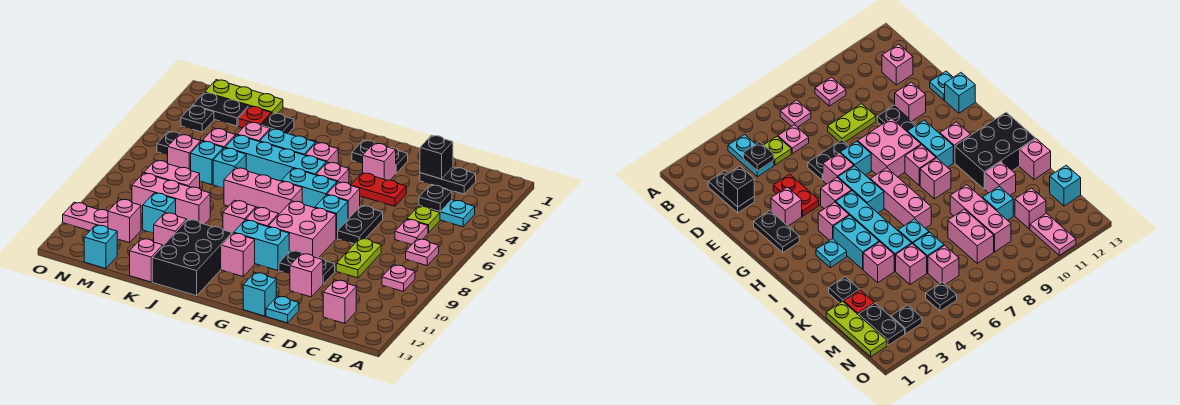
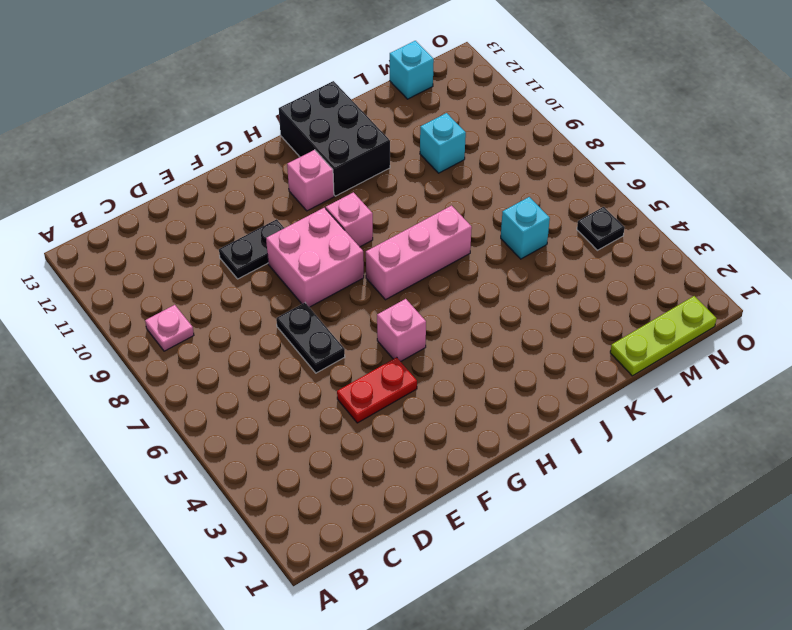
none -> cyan 1x2 plate [420,200,475,227]
none -> pink 1x1 plate [406,239,439,266]
none -> black 1x2 plate [420,167,476,194]
none -> lime 1x1 plate [407,206,440,233]

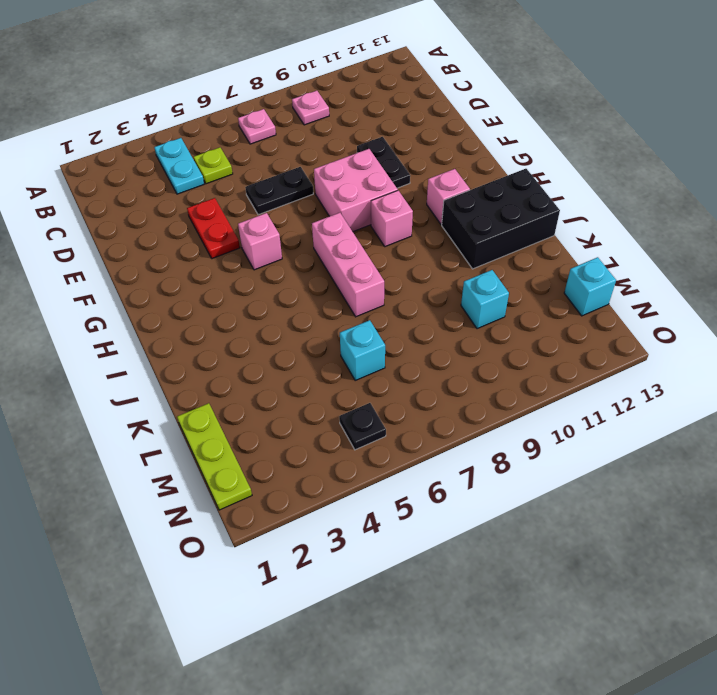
none -> black 1x2 plate [420,167,476,194]
none -> pink 1x1 plate [395,219,428,245]
none -> pink 1x1 brick [323,280,356,324]
none -> lime 1x2 plate [336,238,381,278]

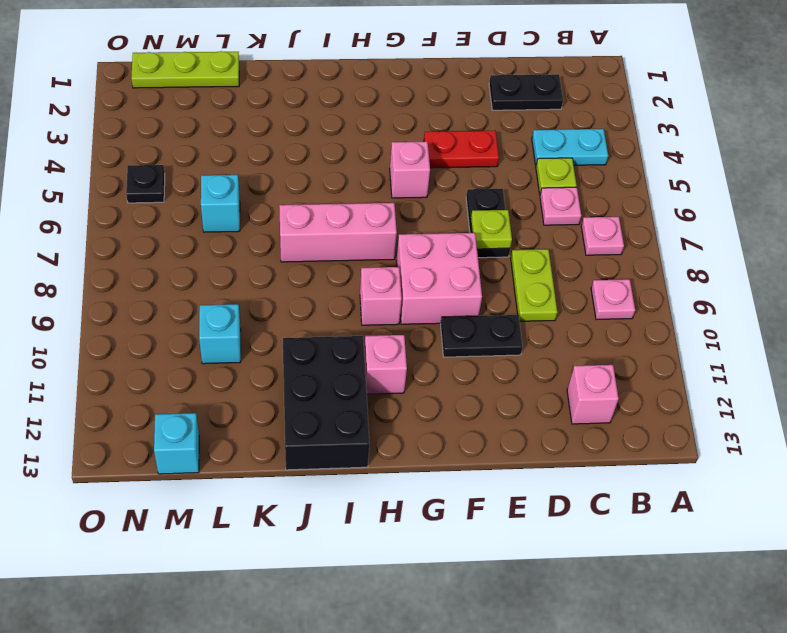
lime 1x1 plate [471,210,512,249] -> none
none -> pink 1x1 brick [290,253,323,297]
none -> cyan 1x1 plate [266,296,299,323]
none -> black 1x2 plate [352,140,408,173]
none -> pink 1x1 brick [363,143,396,180]

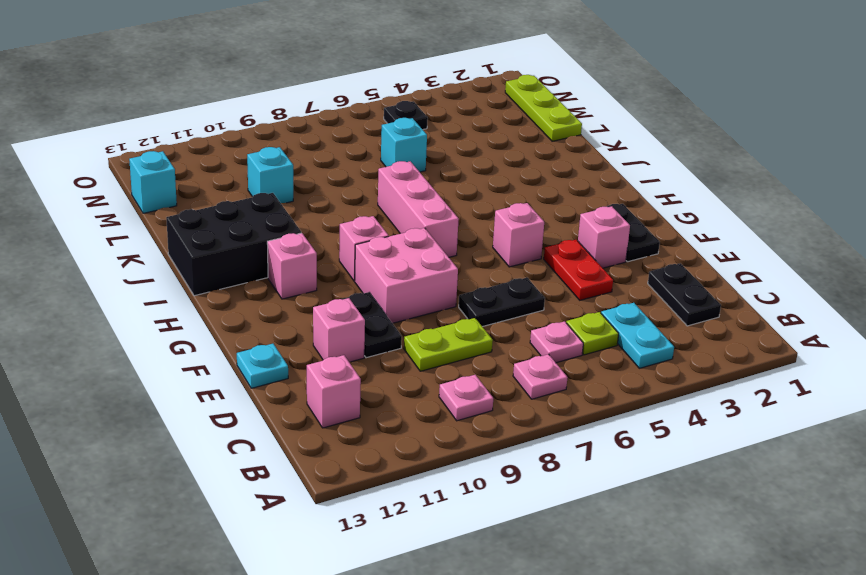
none -> pink 1x1 brick [327,182,360,219]
none -> cyan 1x1 brick [315,195,348,238]
none -> cyan 1x1 brick [243,273,276,316]
none -> cyan 1x2 brick [282,168,337,208]

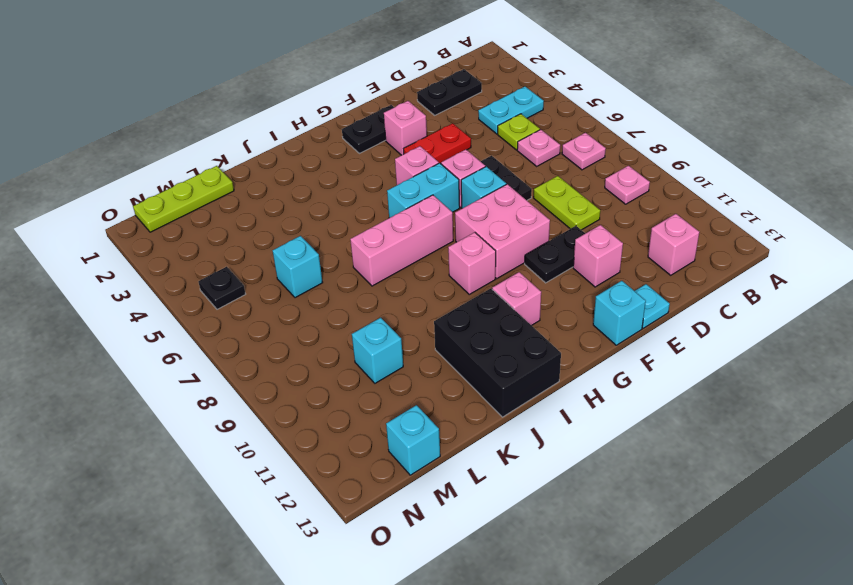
none -> cyan 1x2 brick [234,220,289,270]
none -> pink 1x1 brick [306,142,338,164]
none -> cyan 1x4 brick [225,135,326,181]
none -> cyan 1x1 plate [816,239,847,267]

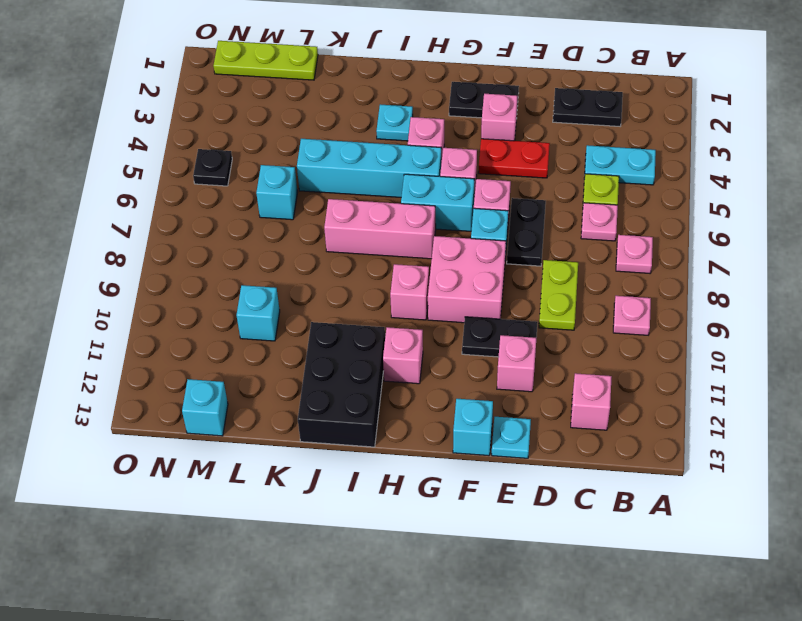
none -> cyan 1x2 brick [234,220,289,270]
none -> cyan 1x2 brick [260,129,316,155]
none -> pink 1x1 brick [223,200,256,234]
none -> black 1x1 plate [261,113,294,134]

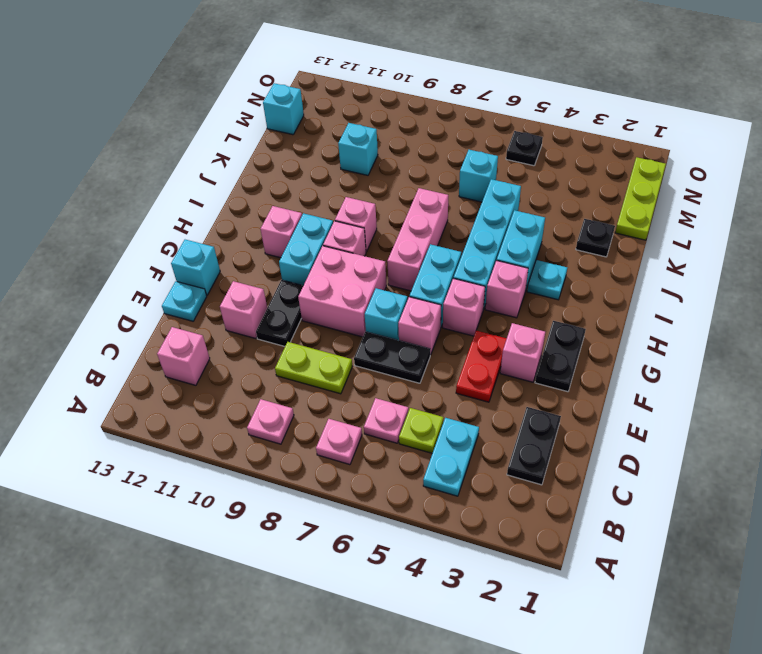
none -> black 2x3 brick [152,220,232,296]
none -> pink 1x1 brick [237,122,270,142]
none -> cyan 1x1 brick [213,148,246,188]
none -> pink 1x3 brick [132,173,210,224]

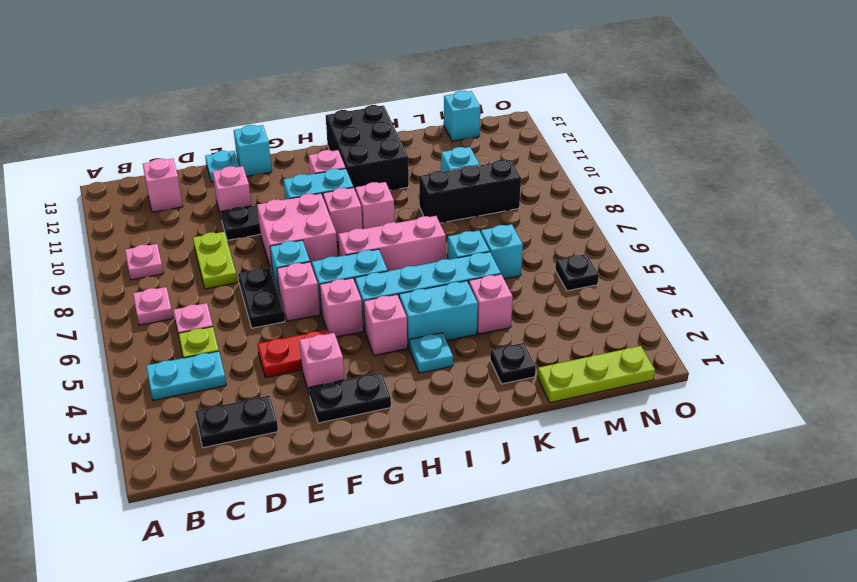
black 1x3 brick [419,160,521,223] -> pink 1x3 brick [132,173,210,224]
none -> pink 1x1 brick [154,213,187,246]
none -> pink 1x1 brick [130,239,163,282]
none -> red 1x1 plate [238,106,271,128]
none -> pink 1x1 brick [202,128,235,149]

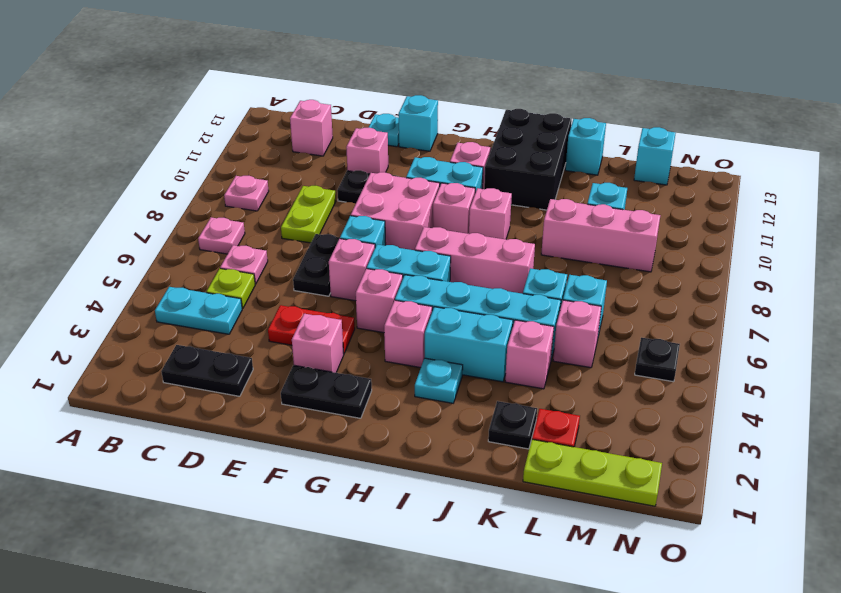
cyan 1x1 brick [565,118,606,175] -> pink 1x1 brick [130,239,163,282]
none -> pink 1x1 brick [154,213,187,246]
none -> pink 1x2 brick [144,160,200,189]
none -> black 1x2 plate [193,92,249,126]
none -> pink 1x1 brick [168,134,201,171]

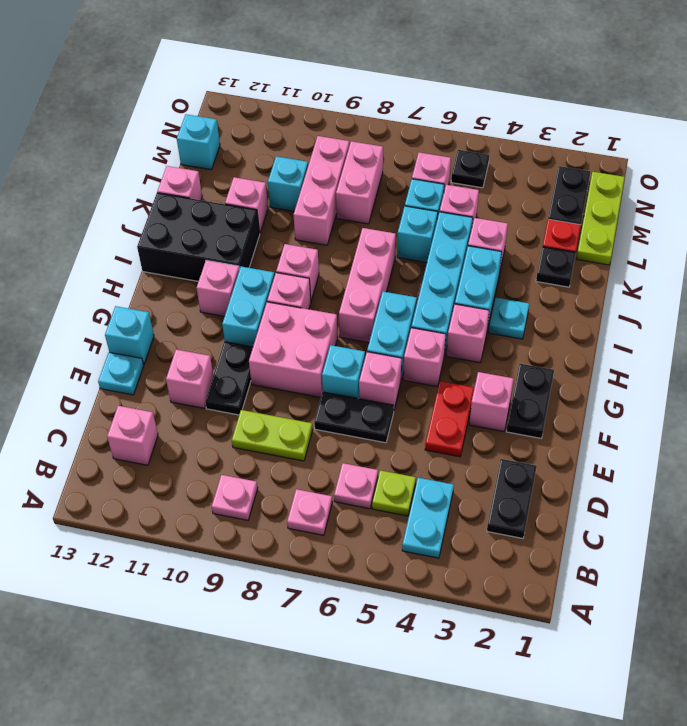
none -> pink 1x1 brick [108,199,141,243]
none -> black 1x1 plate [181,105,214,132]
none -> pink 1x2 plate [63,202,108,231]
none -> black 1x1 plate [419,185,452,212]

